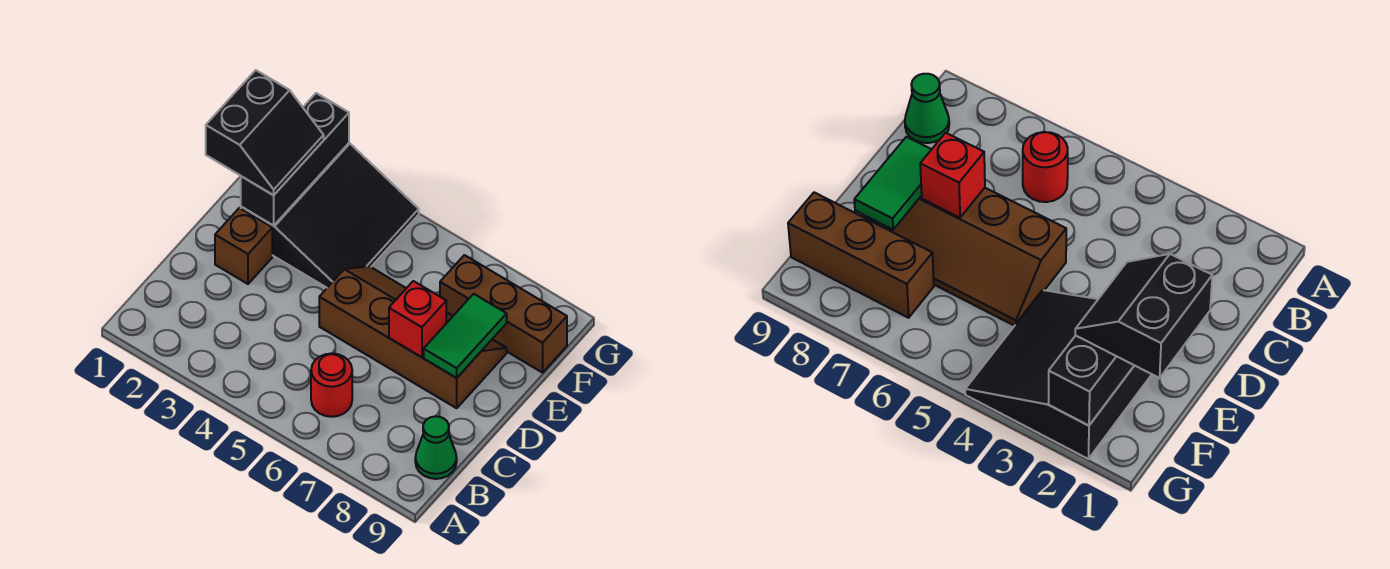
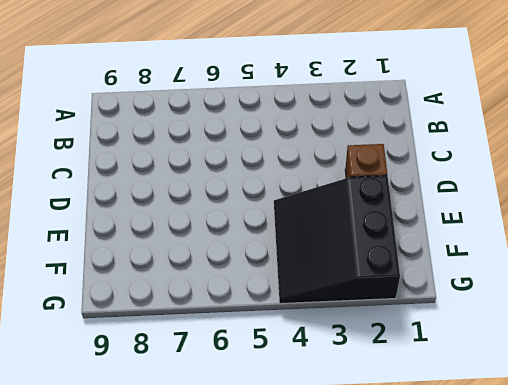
none -> red 1x1 round brick [311,353,352,417]
none -> green 1x1 cone [415,416,457,479]

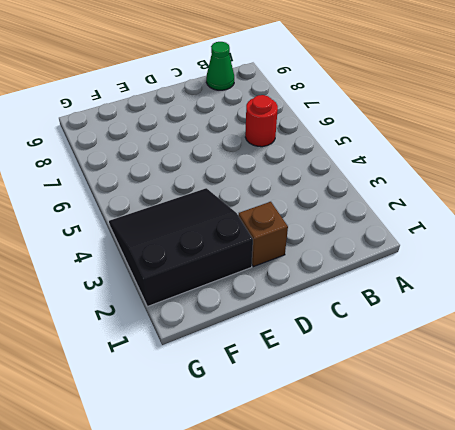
none -> brown 2x4 slope [319,266,507,408]
none -> brown 1x3 brick [440,255,567,373]

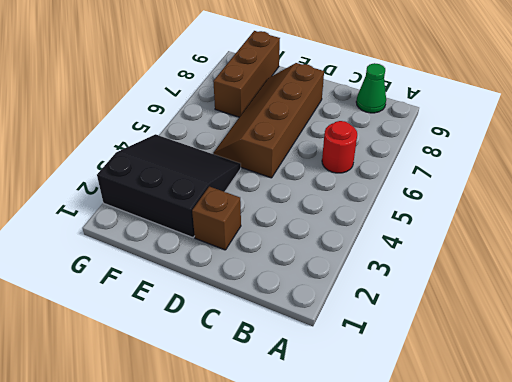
none -> red 1x1 brick [389,281,446,357]
none -> green 1x2 tile [424,294,507,378]

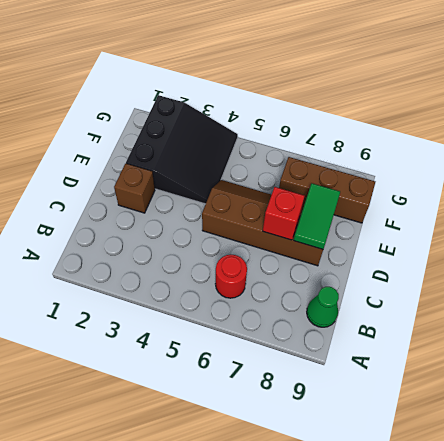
none -> black 1x3 brick [241,93,349,226]
none -> black 2x2 slope [206,70,324,195]

